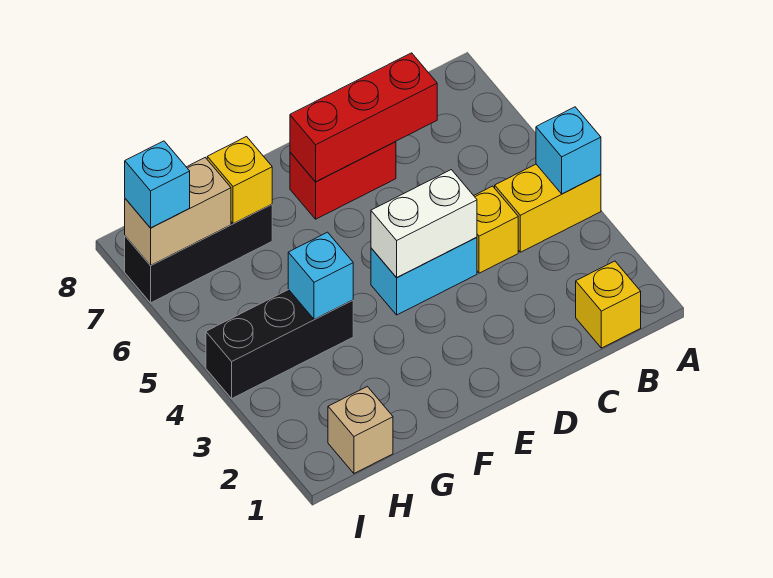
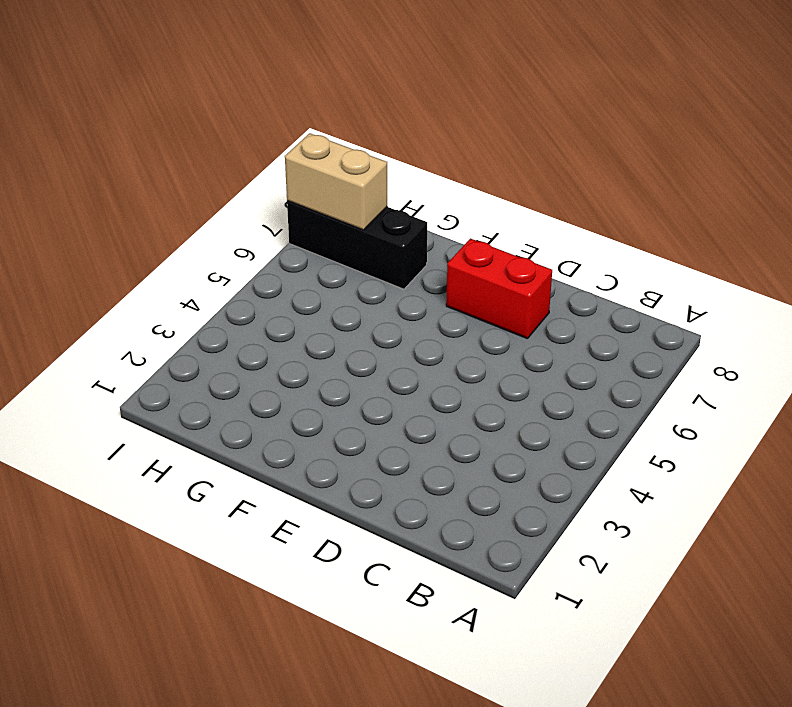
none -> yellow 1x2 brick [495,164,601,252]
none -> yellow 1x1 brick [576,261,641,348]
none -> yellow 1x1 brick [474,186,518,273]

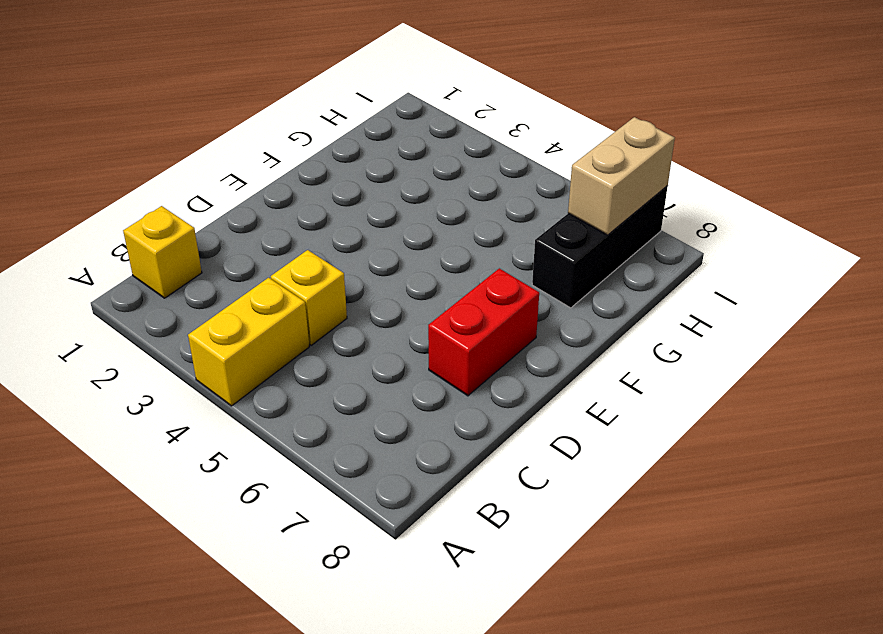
none -> cyan 1x2 brick [371,237,477,315]
none -> black 1x3 brick [206,290,353,398]
none -> tan 1x1 brick [328,386,393,473]

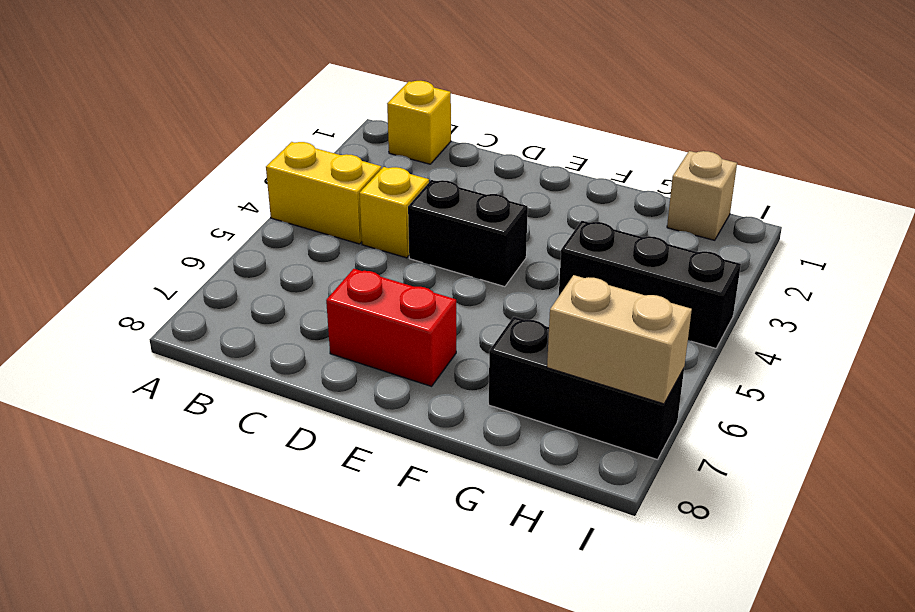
black 1x2 brick [408,180,528,287] -> cyan 1x2 brick [371,237,477,315]
none -> cyan 1x1 brick [536,107,601,194]
none -> red 1x3 brick [290,53,437,182]
none -> white 1x2 brick [371,170,477,278]

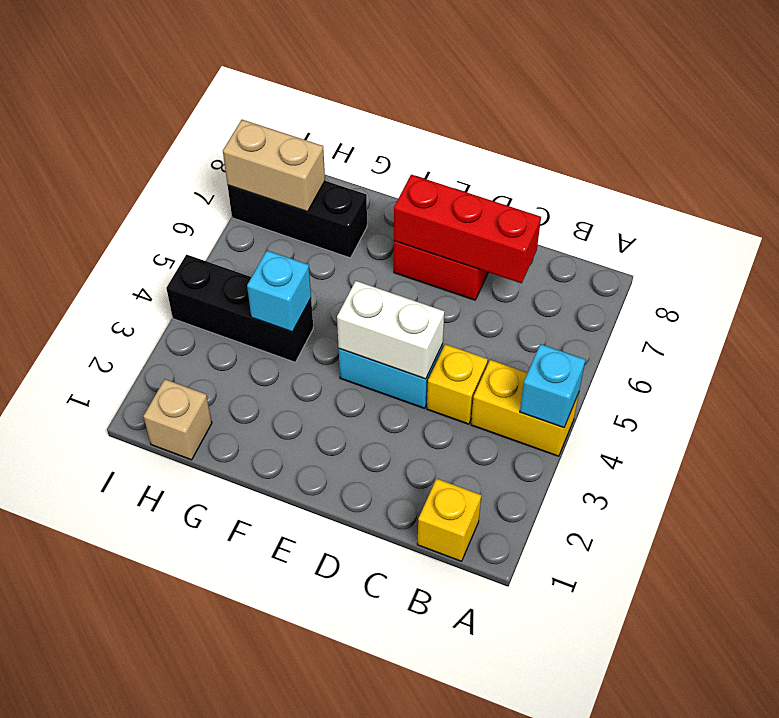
none -> yellow 1x1 brick [207,137,272,224]
none -> cyan 1x1 brick [125,141,190,228]

